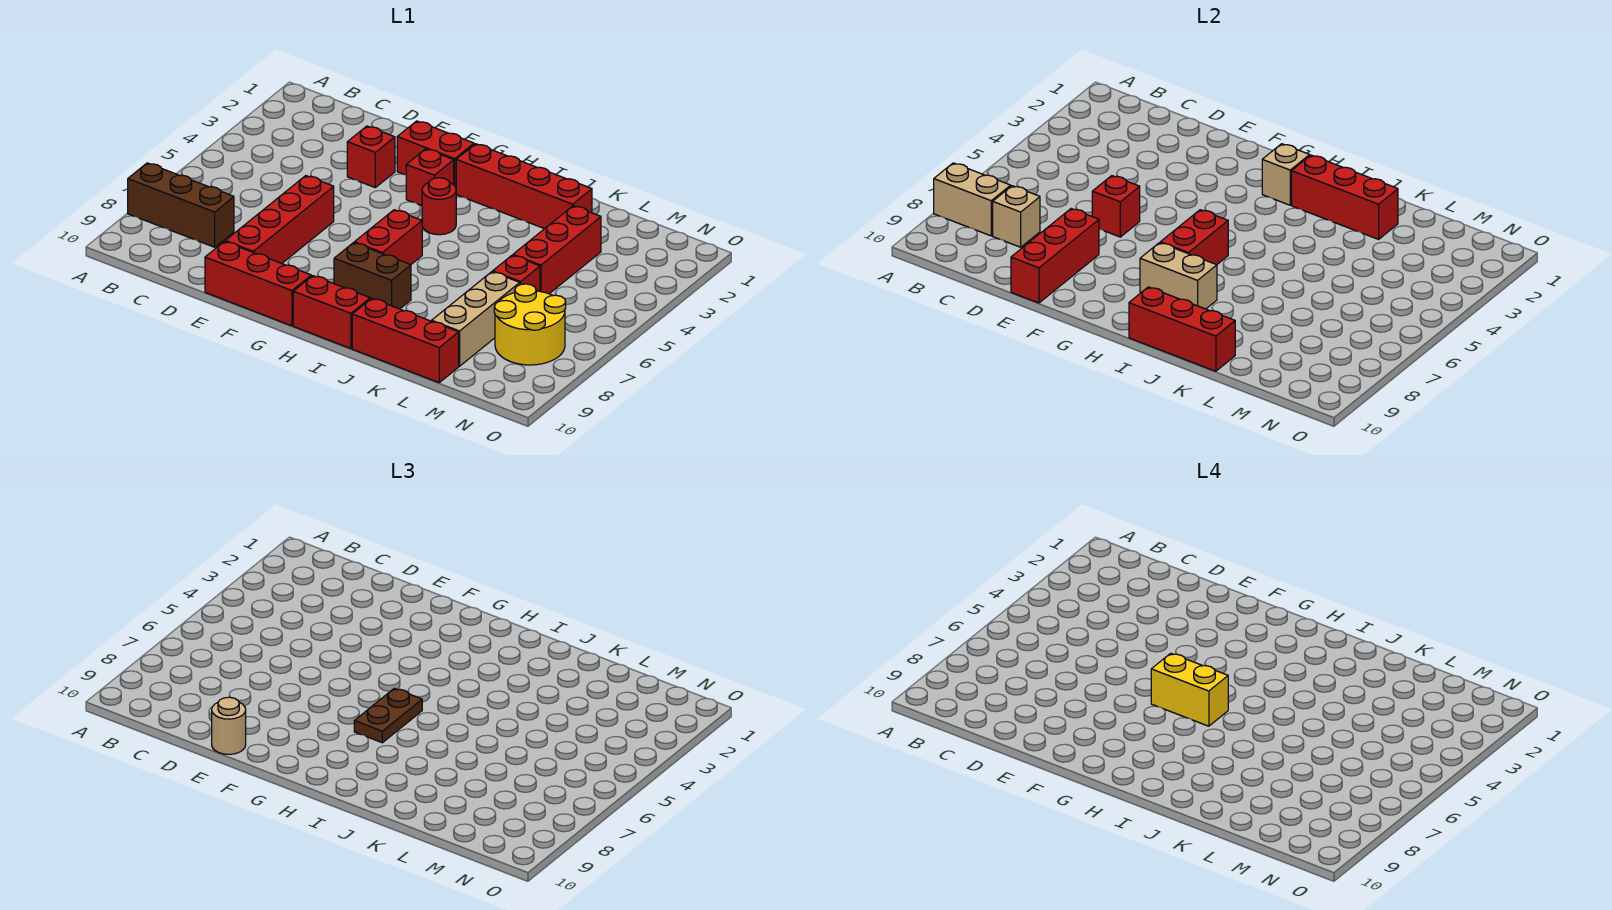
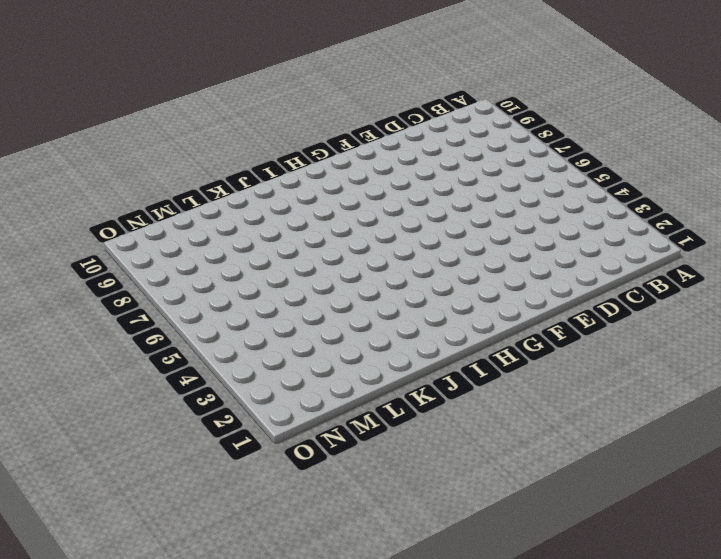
none -> brown 1x3 brick [128,163,234,247]
none -> red 1x1 brick [347,126,395,187]
none -> red 1x4 brick [225,176,334,263]

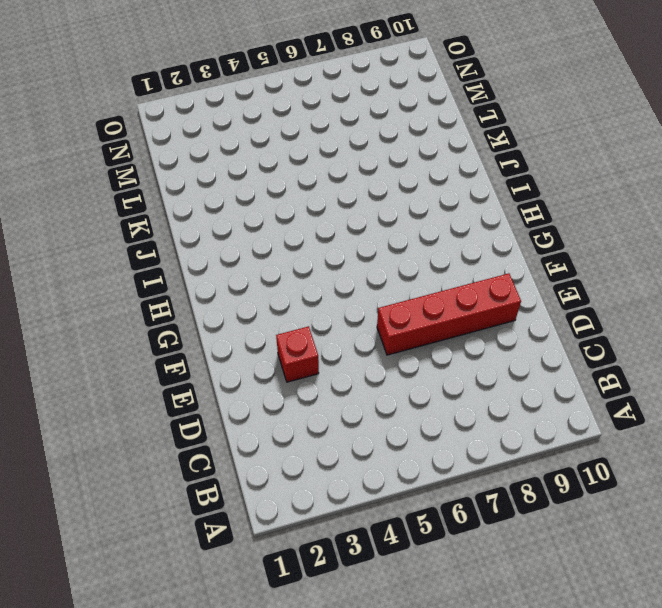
none -> brown 1x3 brick [128,163,234,247]
none -> red 1x3 brick [205,242,311,326]
none -> red 1x2 brick [397,121,474,187]

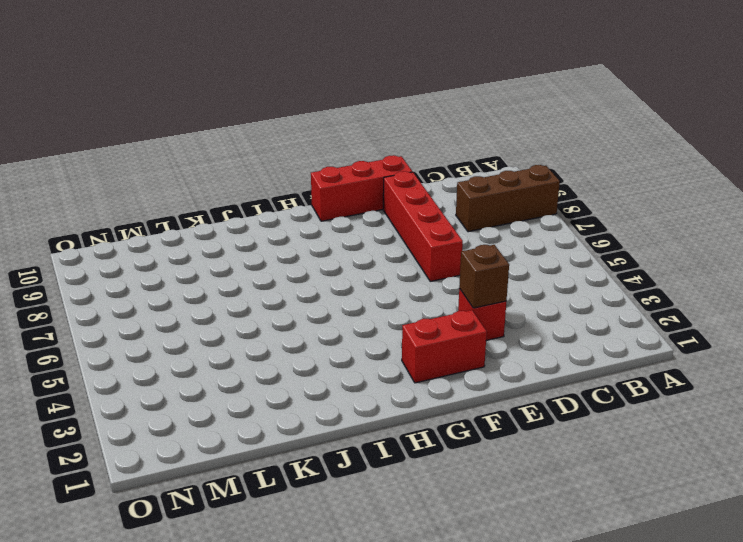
brown 1x1 brick [459,245,509,308] -> none
none -> red 1x1 brick [406,149,454,206]
none -> red 1x4 brick [456,144,592,229]
none -> red 1x1 round brick [422,178,456,235]

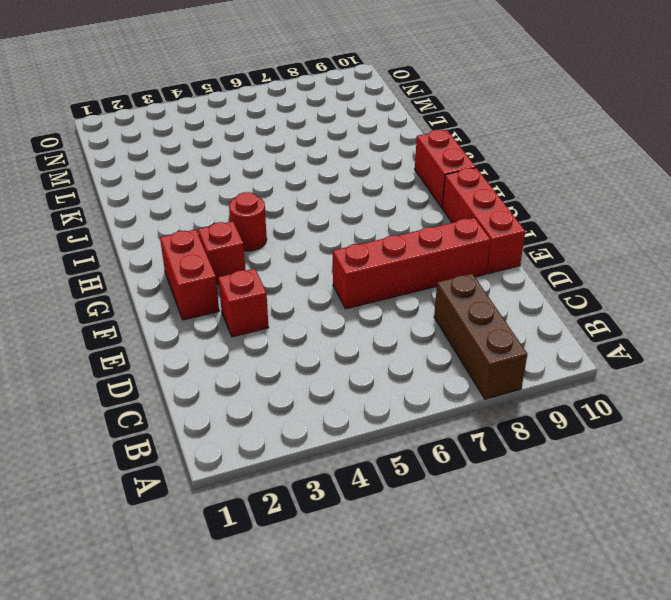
none -> red 1x4 brick [456,144,592,229]
none -> red 1x2 brick [354,210,422,265]
none -> brown 1x2 brick [334,243,411,309]

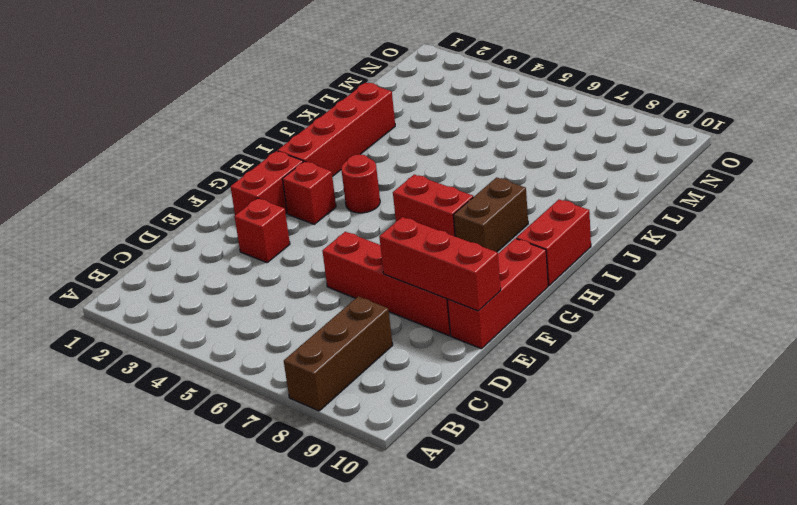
none -> red 1x3 brick [352,298,459,383]
none -> red 1x3 brick [513,206,601,294]
none -> red 1x1 brick [493,255,540,291]

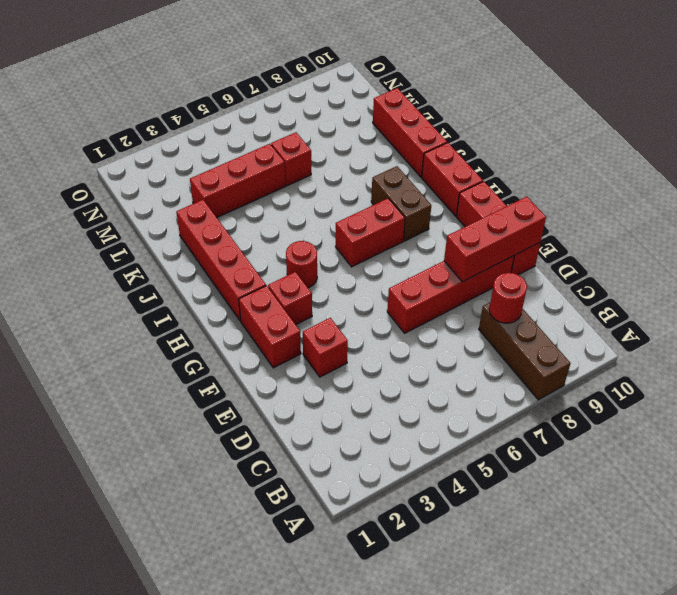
red 1x1 round brick [489,273,527,323] -> tan 1x1 brick [993,186,1040,247]
none -> tan 1x3 brick [432,272,520,366]
none -> yellow 2x2 round brick [494,284,566,365]
none -> tan 1x2 brick [934,163,1011,236]

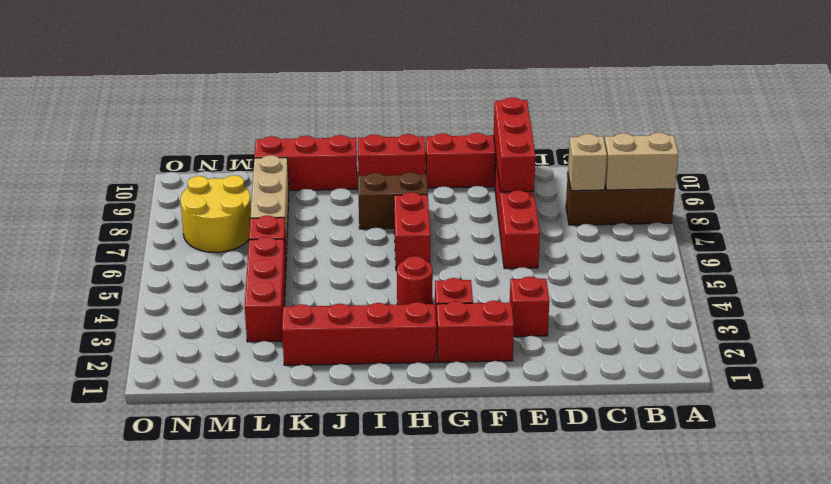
none -> red 1x1 brick [1092,176,1140,237]
none -> tan 1x1 brick [1262,144,1310,205]
none -> red 1x2 brick [1160,210,1228,265]

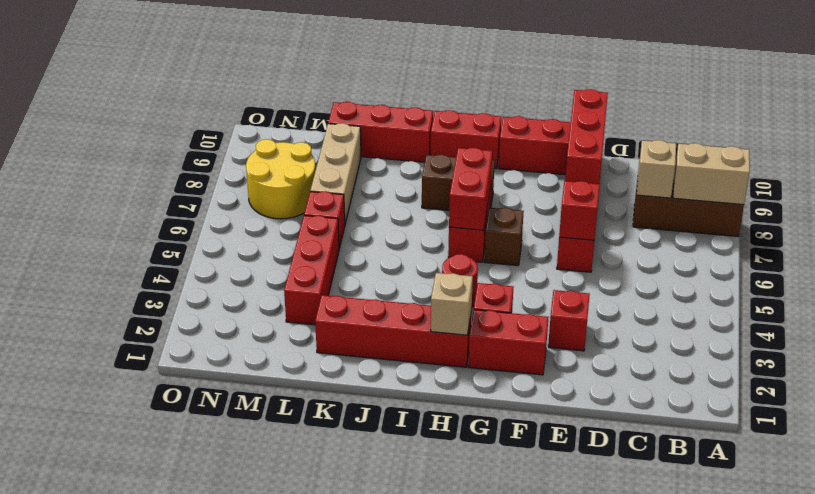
brown 1x1 brick [484,208,524,266] -> none
none -> tan 1x2 brick [1140,243,1217,309]
none -> red 1x3 brick [1292,155,1398,239]
none -> red 1x3 brick [1129,287,1235,371]

